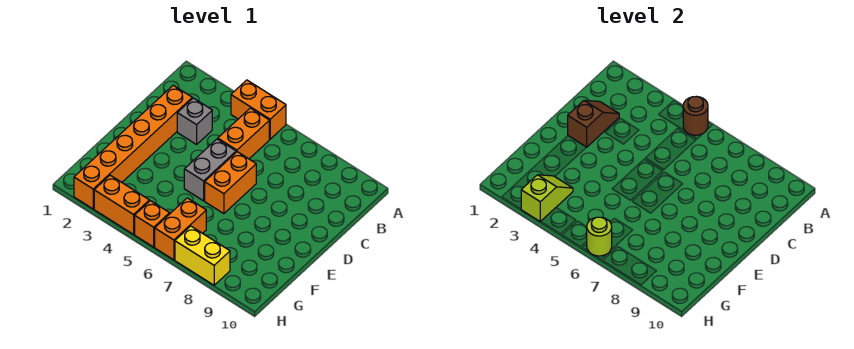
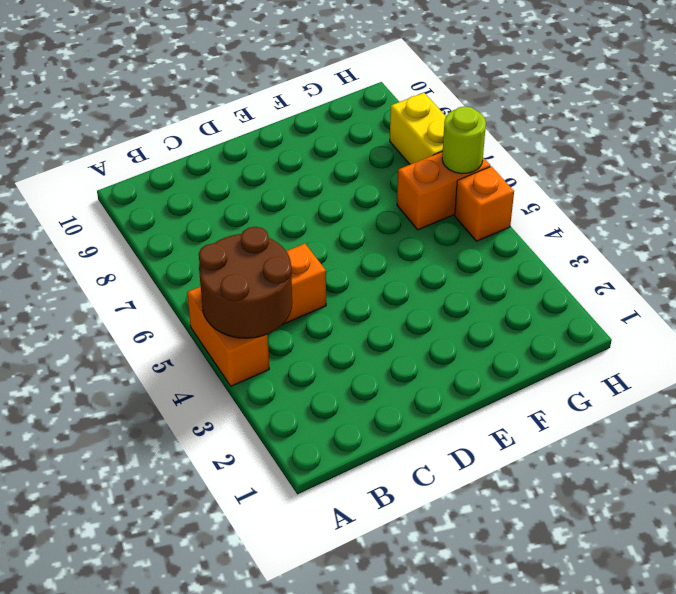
brown 2x2 round brick [199,227,292,338] -> brown 1x1 round brick [683,96,708,135]
none -> orange 1x6 brick [74,85,192,209]
none -> grey 1x1 brick [177,98,212,144]
none -> grey 1x2 brick [184,139,236,201]

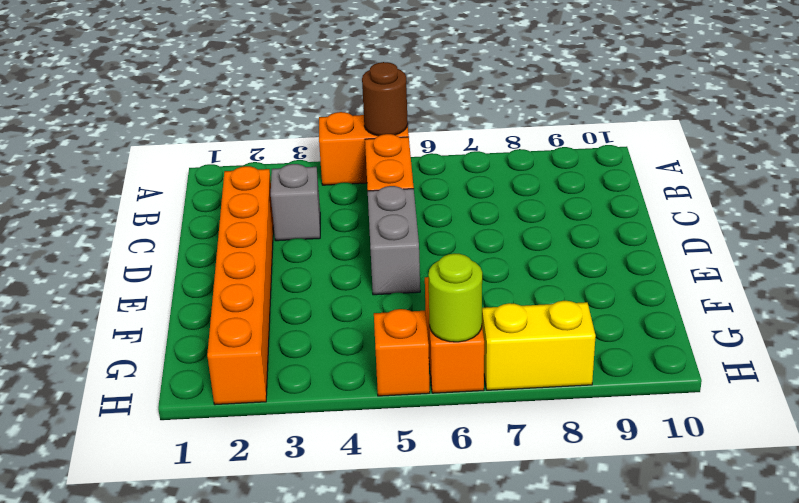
none -> orange 1x2 brick [205,152,256,214]
none -> orange 1x2 brick [94,175,149,234]
none -> brown 1x2 slope [568,100,619,147]

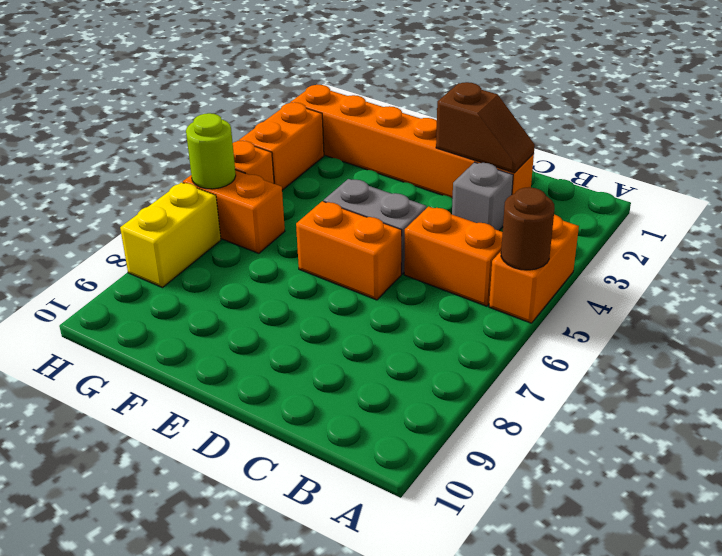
none -> lime 1x2 slope [521,175,573,222]

